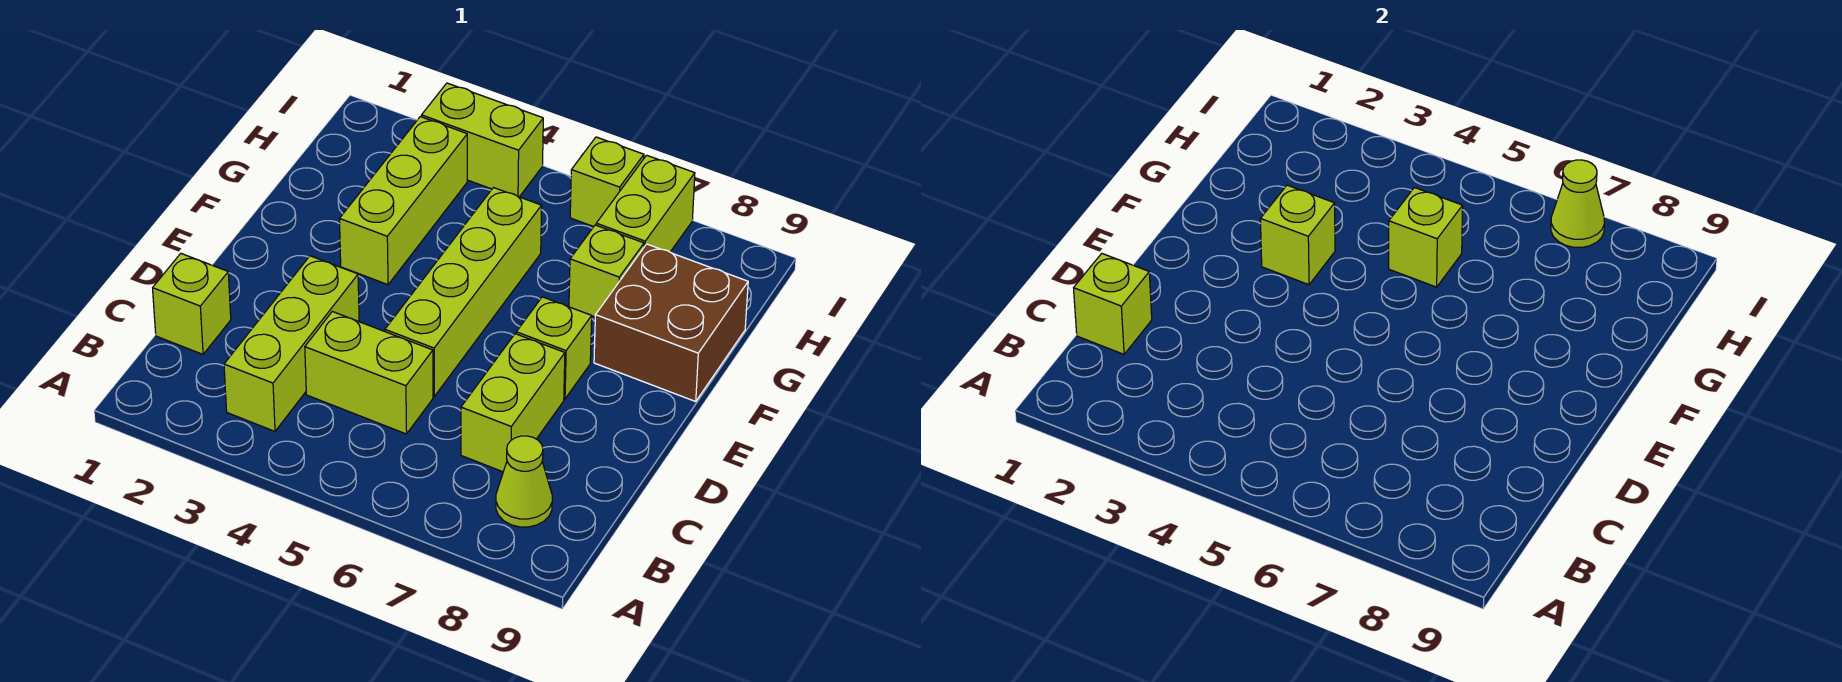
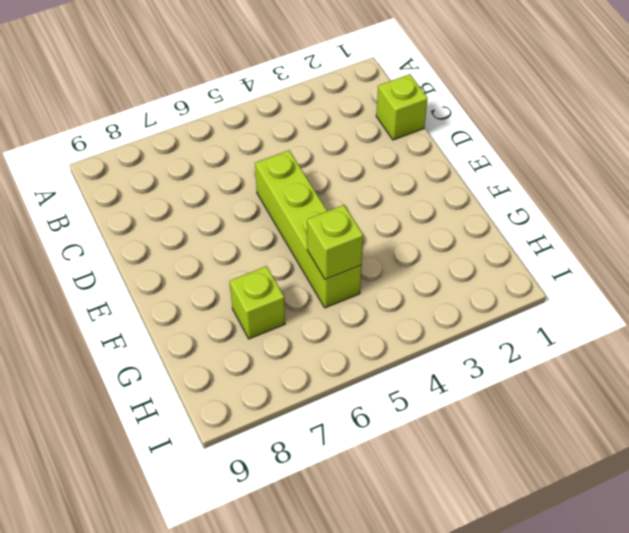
none -> lime 1x3 brick [224,256,359,431]
none -> lime 1x1 cone [496,436,552,527]
none -> lime 1x2 brick [305,312,433,434]

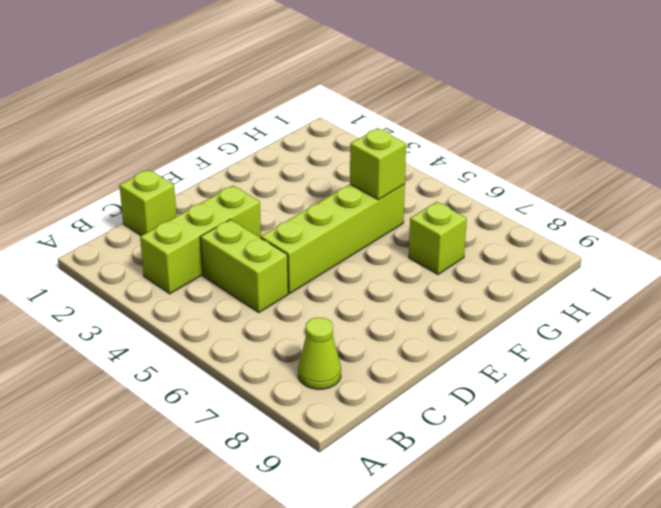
none -> lime 1x2 brick [461,334,565,472]
none -> lime 1x1 brick [516,297,592,399]
none -> lime 1x3 brick [339,117,467,285]

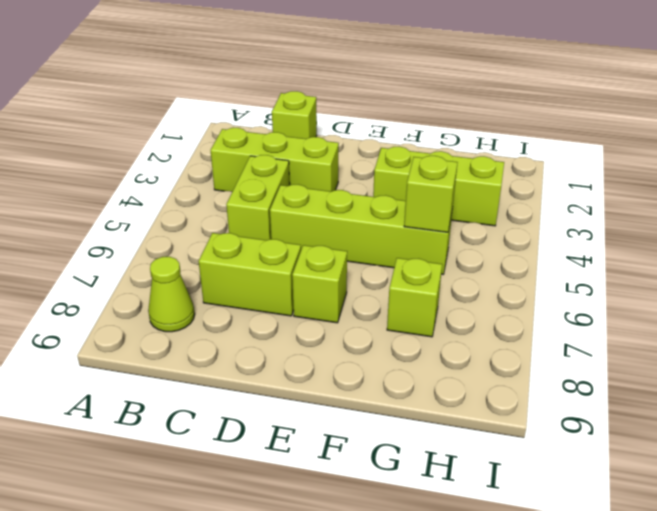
none -> brown 2x2 brick [594,244,748,401]
none -> lime 1x2 brick [596,155,695,252]
none -> lime 1x2 brick [421,83,543,197]

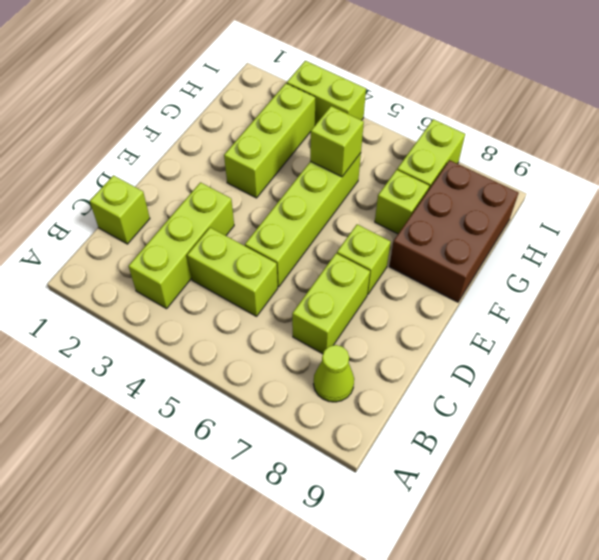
brown 2x3 brick [389,160,518,302] -> brown 2x2 brick [594,244,748,401]
none -> lime 1x1 brick [570,137,644,227]
none -> lime 1x1 brick [1074,254,1152,354]
none -> lime 1x1 brick [1260,185,1335,285]

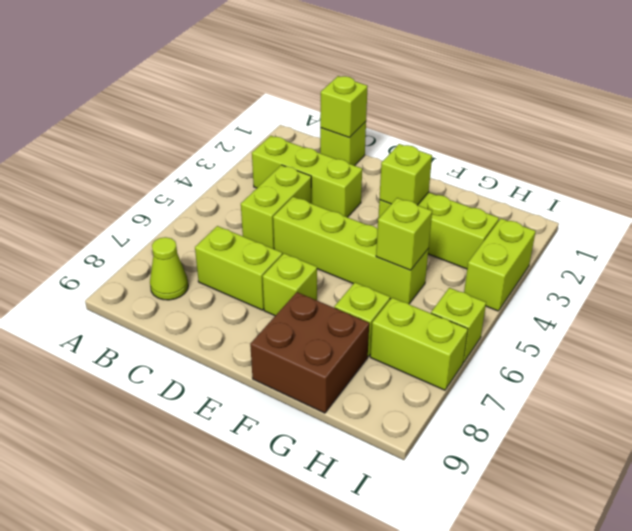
none -> lime 1x1 cone [1551,160,1604,247]

